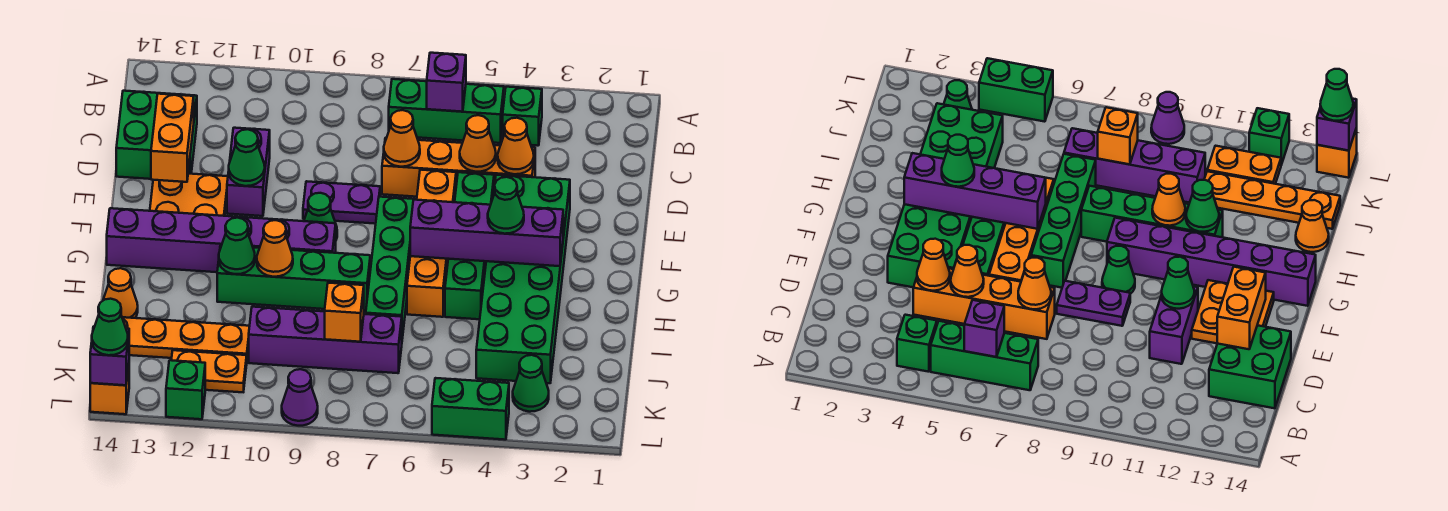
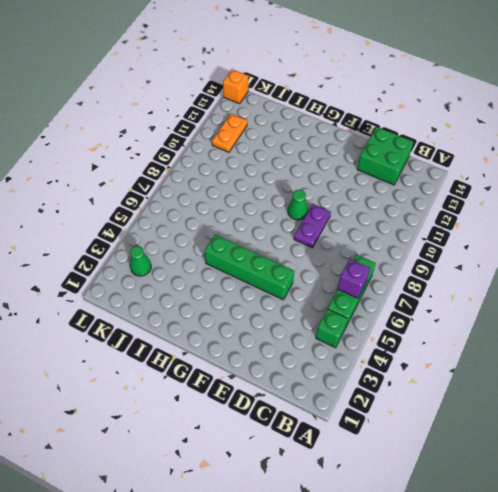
none -> orange 1x4 brick [382,138,535,197]
none -> purple 1x2 brick [227,128,270,216]
none -> green 2x6 brick [476,175,570,383]
none -> orange 1x4 brick [407,170,456,317]

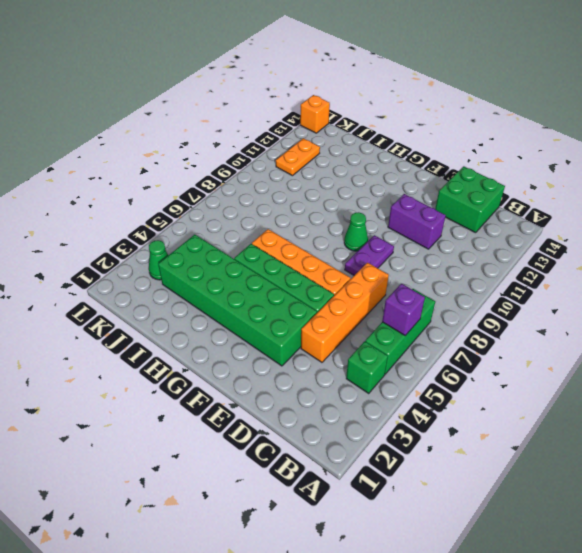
none -> orange 2x2 plate [150,174,228,216]
none -> green 1x4 brick [366,197,415,339]
none -> purple 1x6 brick [107,208,336,272]
none -> green 1x4 brick [217,246,370,312]

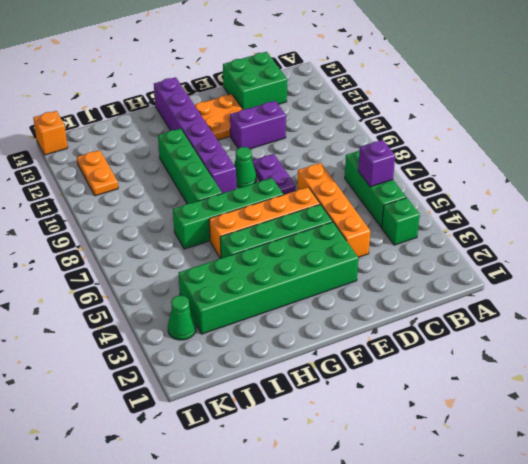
none -> orange 1x1 cone [103,268,138,318]
none -> purple 1x4 brick [249,307,402,373]
none -> orange 1x4 plate [122,317,250,358]
none -> green 1x2 brick [432,378,509,440]

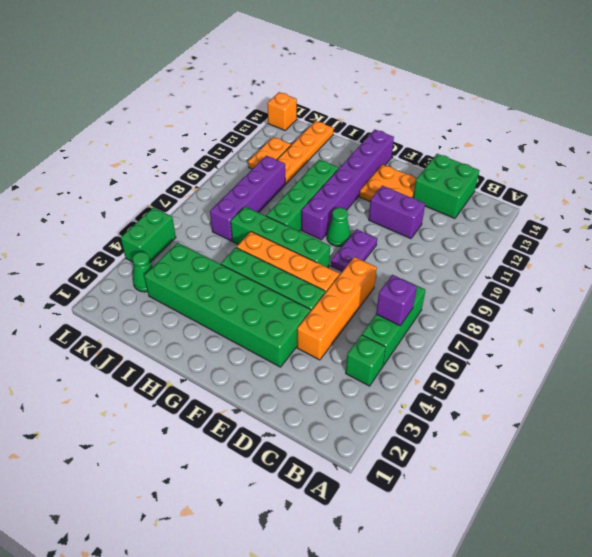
none -> orange 1x1 cone [103,268,138,318]
none -> purple 1x1 cone [282,369,318,426]
none -> green 1x1 brick [166,360,205,419]
none -> orange 1x1 cone [498,118,534,174]

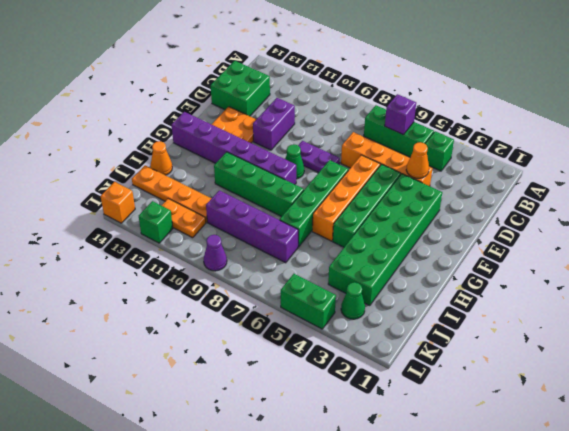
none -> orange 1x1 cone [460,115,496,172]
none -> orange 1x1 cone [384,110,420,167]
none -> orange 1x2 brick [151,94,194,182]
none -> green 1x1 cone [229,129,265,186]

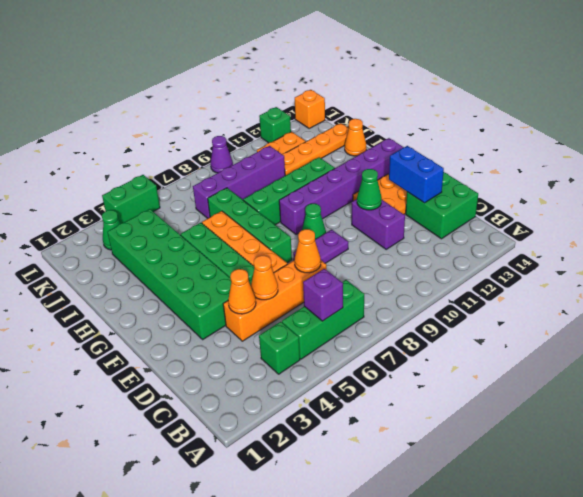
blue 1x2 brick [389,146,444,203] -> orange 1x2 brick [151,94,194,182]
none -> purple 1x4 brick [410,200,563,266]
none -> orange 1x1 cone [257,220,293,277]
none -> green 1x1 cone [219,218,255,274]
none -> orange 1x1 brick [325,283,364,342]

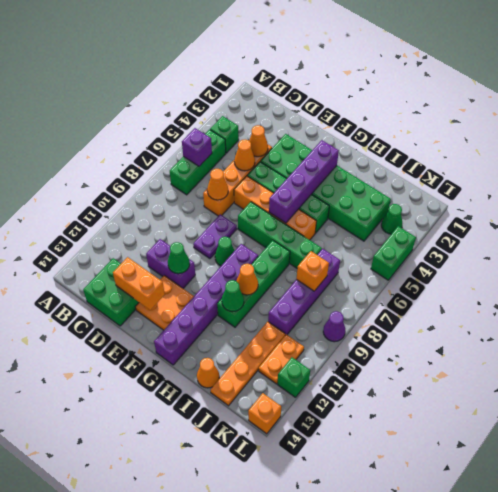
none -> purple 1x1 brick [90,326,129,385]
none -> green 1x1 cone [488,177,524,234]
none -> green 1x1 cone [92,299,128,355]

